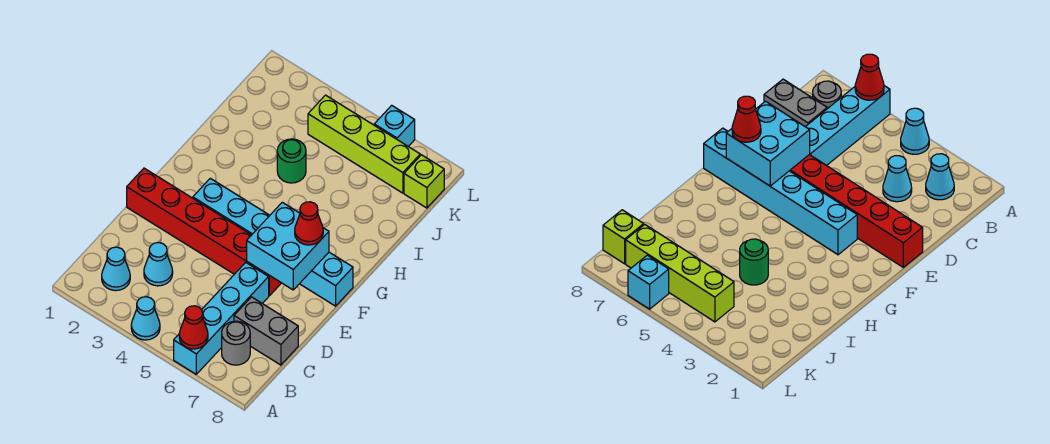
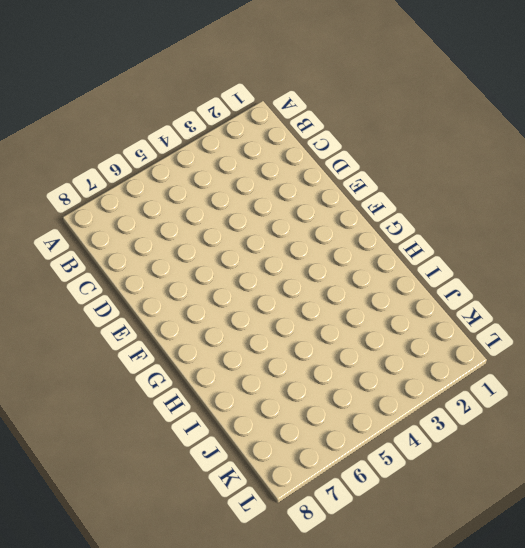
none -> cyan 1x1 cone [131,297,160,340]
none -> cyan 1x4 brick [174,262,269,374]
none -> cyan 1x1 cone [102,247,130,291]

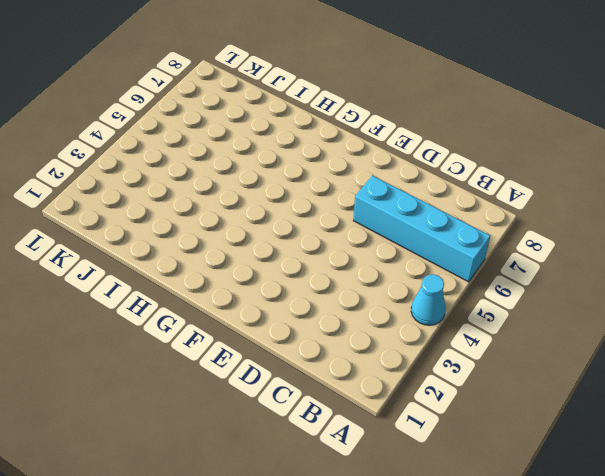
none -> cyan 1x1 cone [102,247,130,291]
none -> grey 1x1 round brick [222,321,250,365]
none -> cyan 1x1 cone [144,243,173,286]

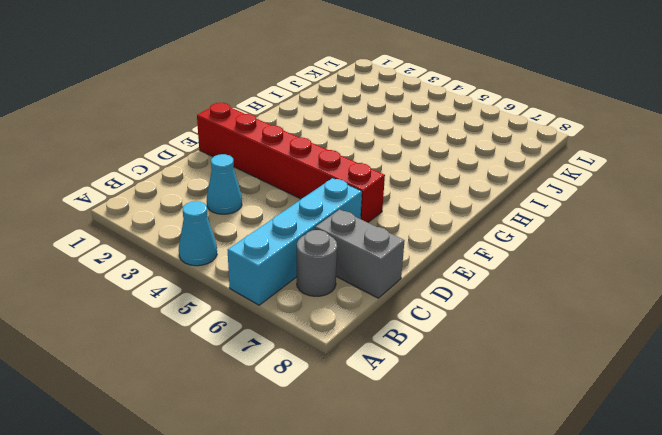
none -> cyan 1x1 cone [102,247,130,291]
none -> cyan 1x6 brick [193,178,353,306]
none -> green 1x1 round brick [277,139,306,183]

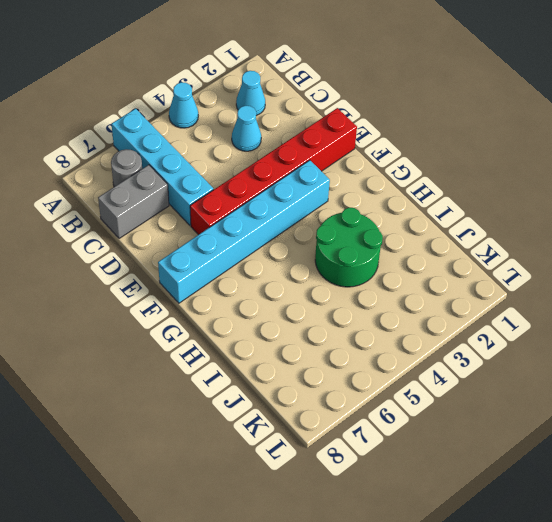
green 2x2 round brick [315,208,383,287] -> green 1x1 round brick [277,139,306,183]
none -> lime 1x4 brick [308,95,420,193]
none -> lime 1x1 brick [404,155,444,208]
none -> cyan 1x1 brick [374,105,415,147]

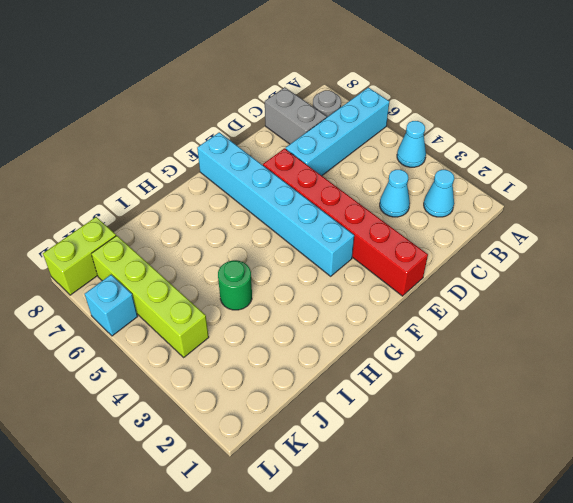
lime 1x2 brick [43,217,116,295] -> lime 1x1 brick [404,155,444,208]
none -> red 1x1 cone [179,306,208,349]
none -> cyan 2x2 brick [247,202,329,290]
none -> red 1x1 cone [295,202,323,245]

